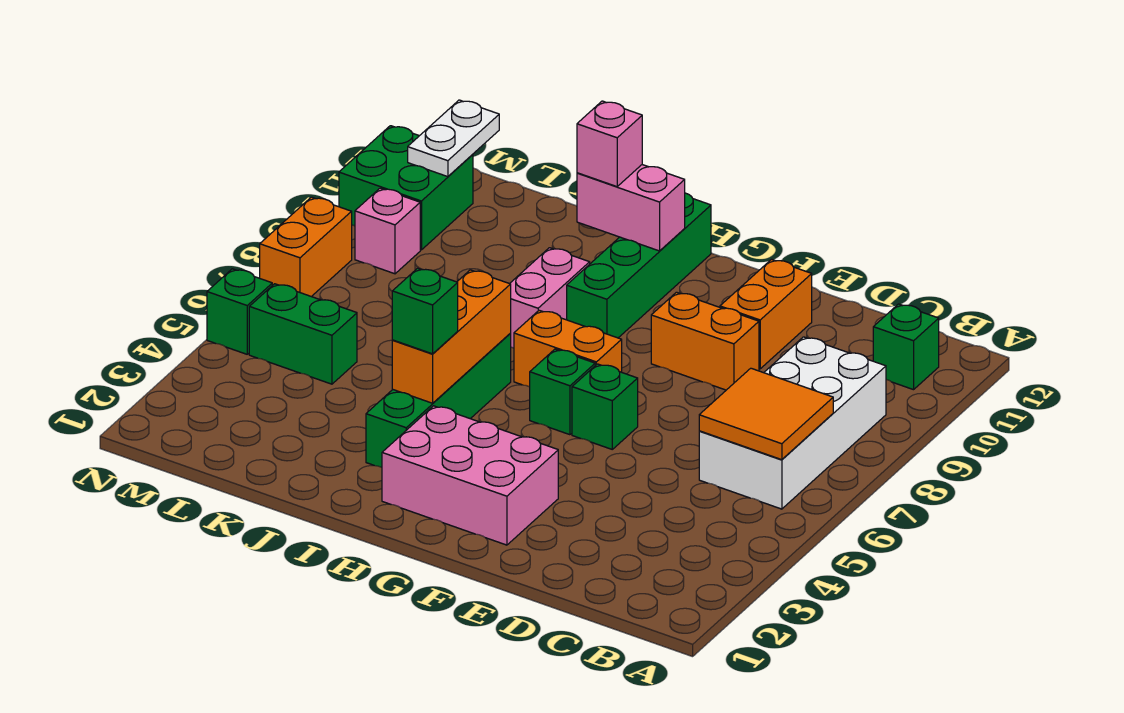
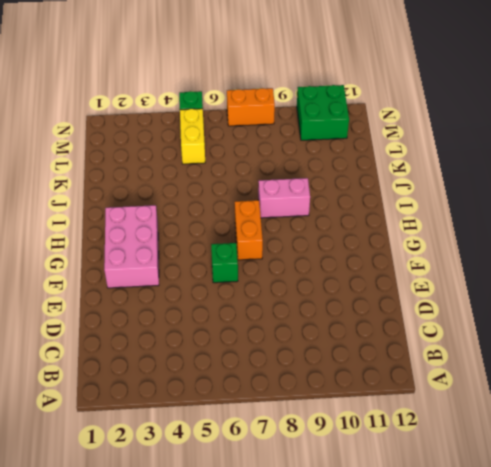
yellow 1x2 brick [180,109,205,164] -> green 1x2 brick [249,284,357,384]
none -> white 2x4 brick [699,337,886,509]
none -> green 1x1 brick [873,304,939,390]
none -> orange 1x2 brick [651,292,759,390]

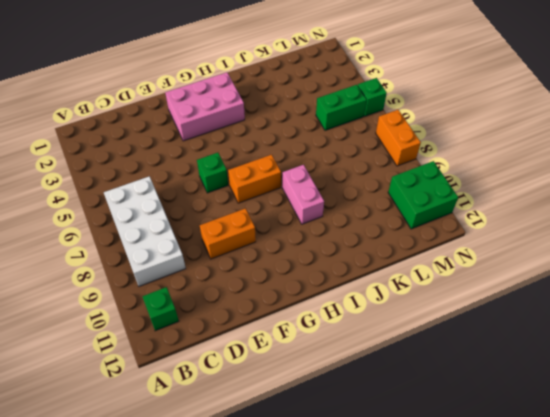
none -> orange 1x2 brick [720,259,812,369]
none -> green 1x1 brick [530,349,595,435]
none -> green 1x4 brick [567,193,711,338]

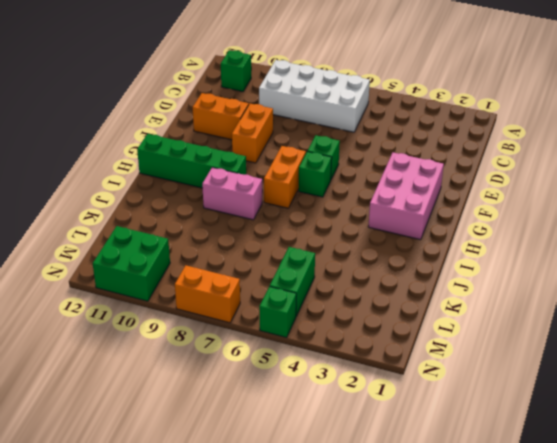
none -> green 1x4 brick [366,334,511,467]
none -> pink 1x1 brick [355,188,420,274]
none -> orange 2x2 tile [699,368,833,460]

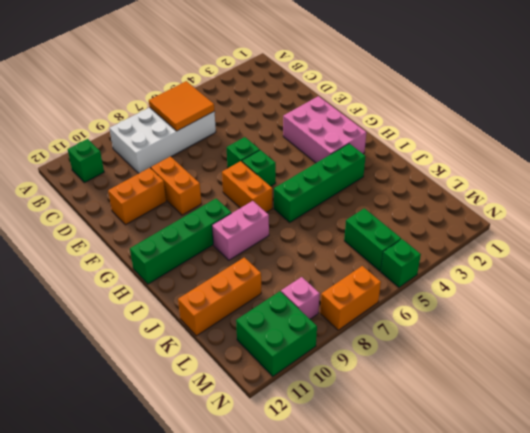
orange 1x3 brick [178,257,261,336] -> orange 1x3 brick moved to [392,270,511,403]
none -> pink 1x2 brick [577,165,685,251]
none -> white 1x2 plate [408,100,499,177]
none -> green 1x1 brick [392,268,458,354]

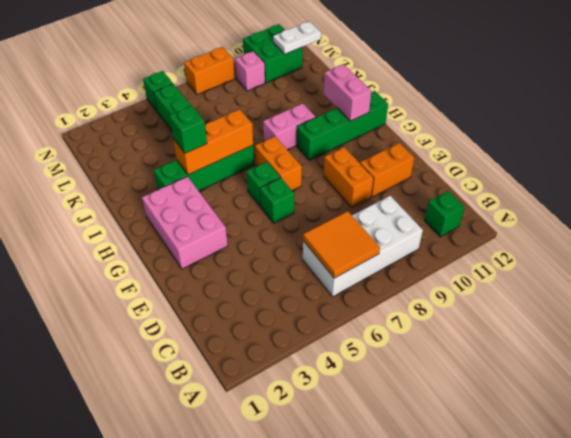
none -> pink 1x1 brick [577,101,642,187]

